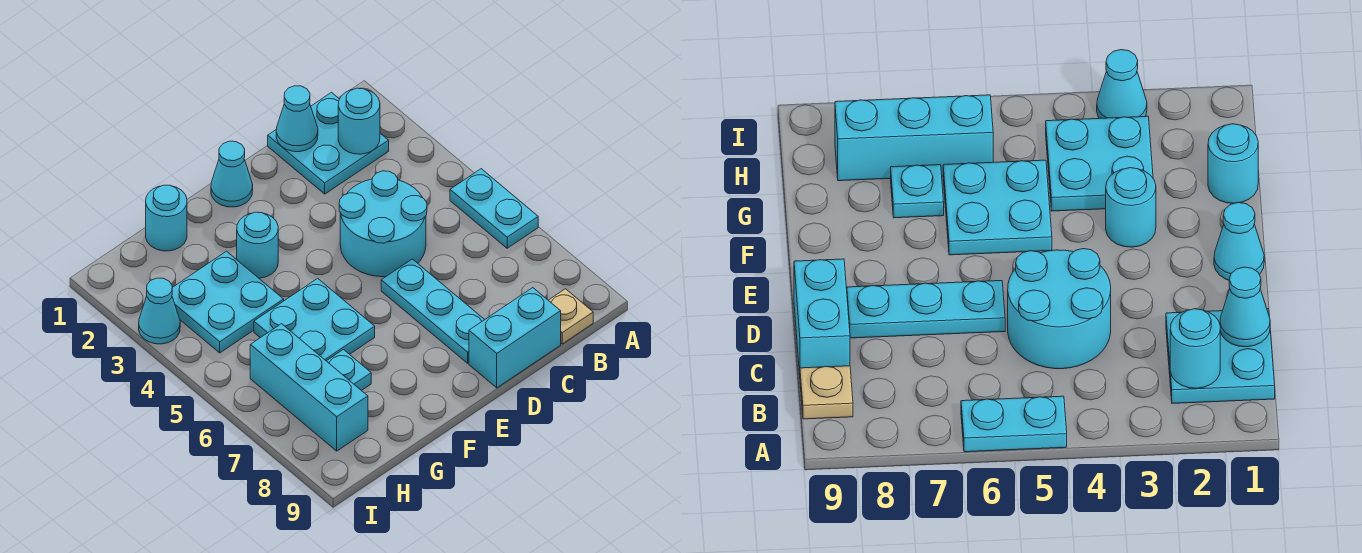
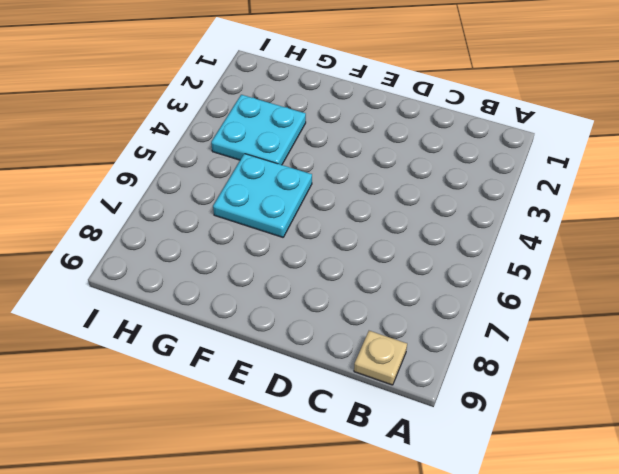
none -> cyan 1x2 plate [450,169,538,248]
none -> cyan 2x2 plate [268,93,389,194]
none -> cyan 2x2 round brick [339,171,427,277]

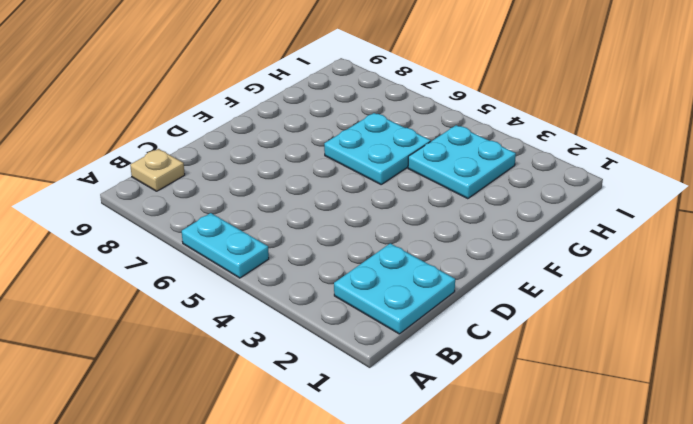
none -> cyan 2x2 round brick [339,171,427,277]
none -> cyan 1x2 brick [469,288,561,388]
none -> cyan 1x3 plate [381,259,485,363]

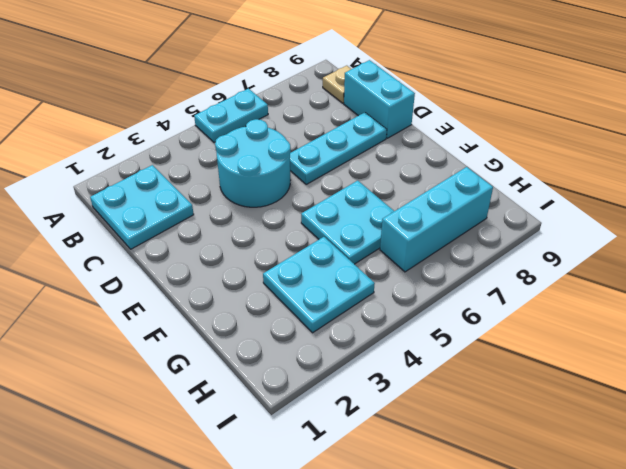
none -> cyan 1x1 cone [211,141,253,207]
none -> cyan 1x1 round brick [237,212,278,278]
none -> cyan 1x1 round brick [146,185,187,251]

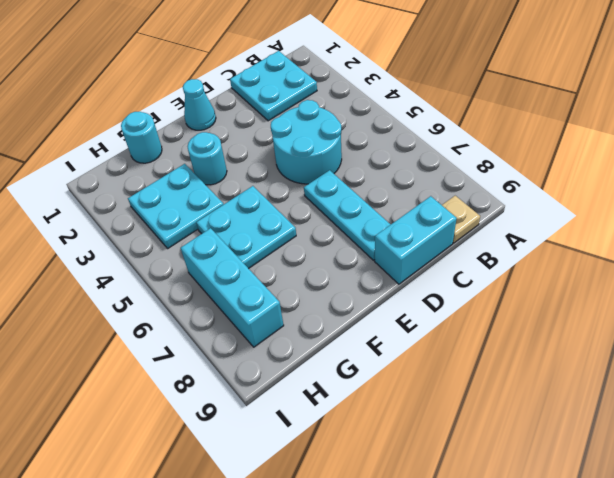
none -> cyan 1x2 plate [450,169,538,248]
none -> cyan 1x1 plate [327,350,371,391]
none -> cyan 1x1 cone [139,278,180,344]

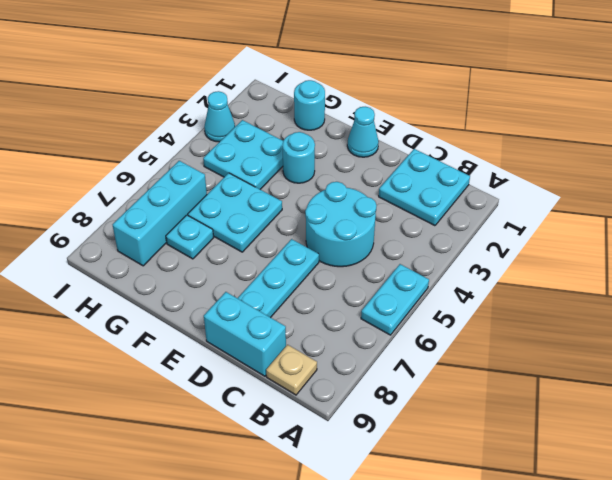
none -> cyan 1x1 round brick [338,88,380,154]
none -> cyan 1x1 cone [276,86,318,152]

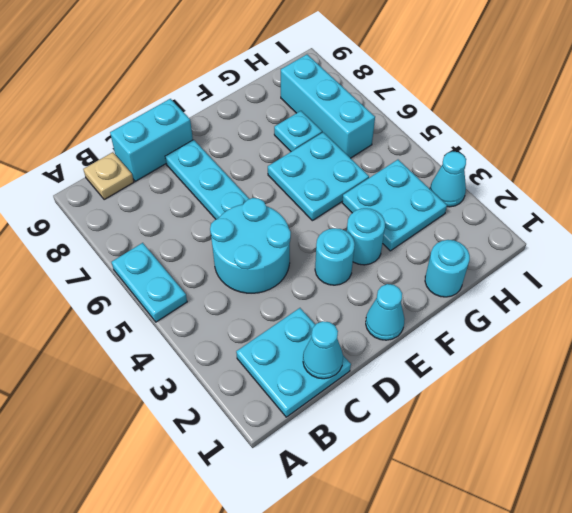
cyan 1x1 round brick [315,228,355,285] -> cyan 1x1 round brick moved to [338,88,380,154]

